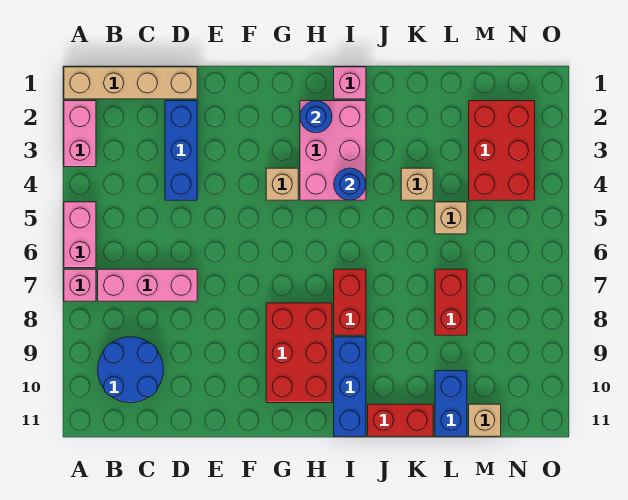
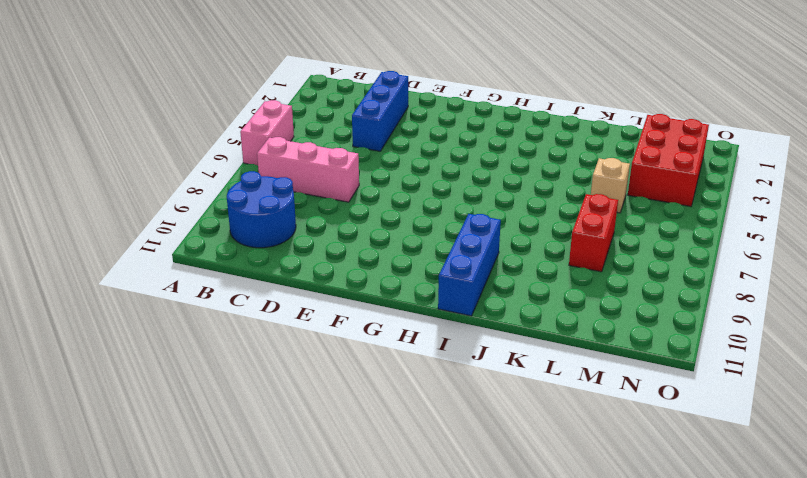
none -> tan 1x4 brick [64,67,197,99]
none -> pink 1x2 brick [64,101,96,167]
none -> pink 1x1 brick [64,269,96,301]

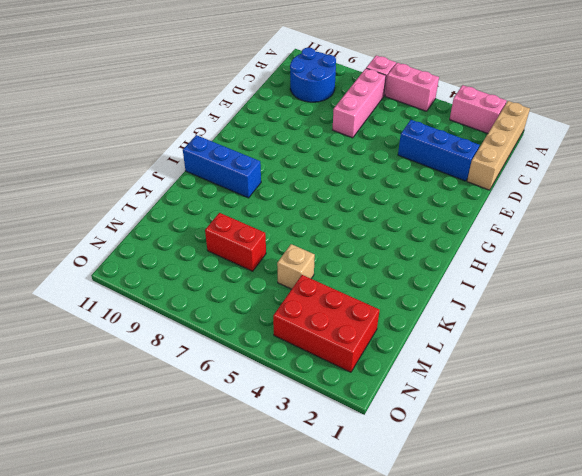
none -> tan 1x1 brick [266,168,298,200]
none -> red 2x3 brick [266,303,332,403]
none -> pink 2x3 brick [300,101,366,200]

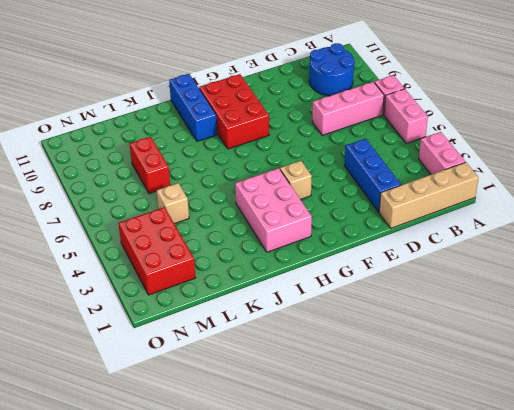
none -> pink 1x1 brick [334,67,366,99]
none -> red 1x2 brick [334,269,366,335]
none -> red 1x2 brick [368,404,433,436]

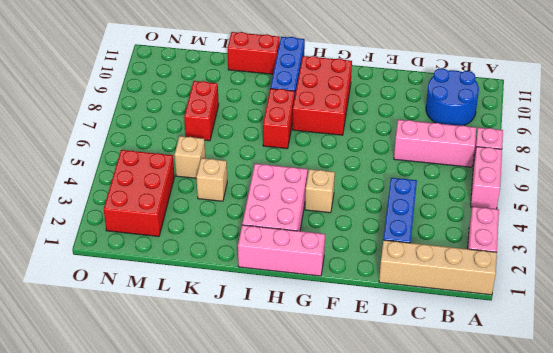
pink 1x3 brick [238,225,325,276] -> pink 1x1 brick [334,67,366,99]
none -> blue 1x2 brick [435,371,467,436]
none -> tan 1x1 brick [469,404,501,436]
none -> blue 1x1 round brick [300,101,332,133]

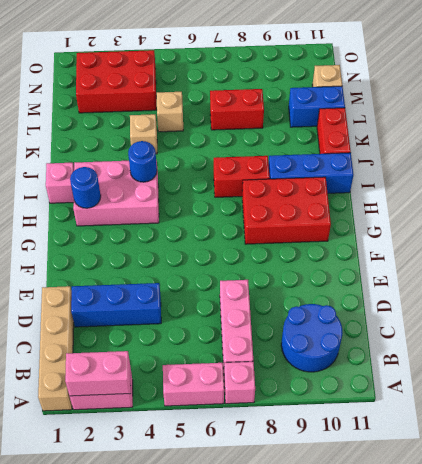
pink 1x2 brick [65,351,131,396] -> none
none -> tan 1x1 brick [266,168,298,200]

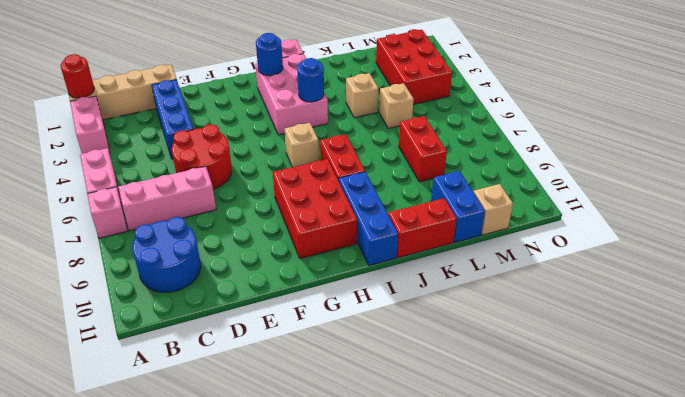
red 1x1 round brick [61,54,94,98] -> none
red 2x2 round brick [172,124,232,189] -> none
tan 1x1 brick [285,123,319,167] -> tan 1x1 brick moved to [266,168,298,200]

